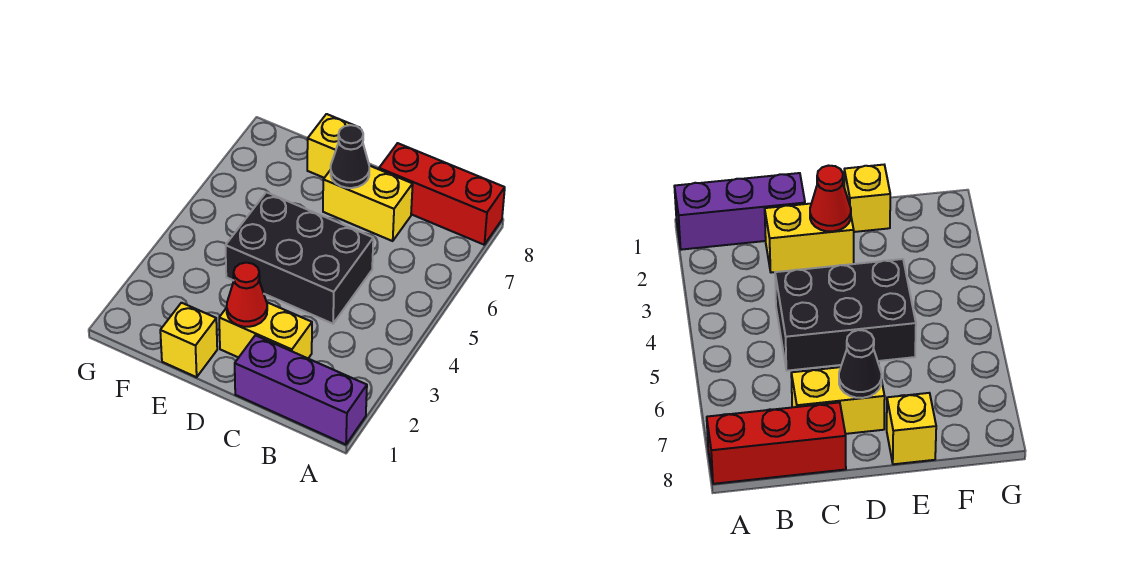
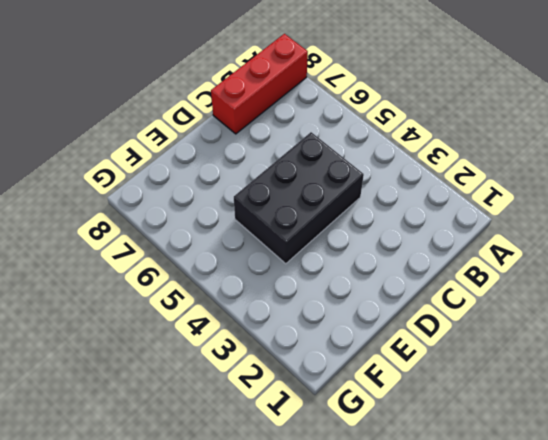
none -> purple 1x3 brick [235,335,367,445]
none -> yellow 1x2 brick [219,302,312,358]

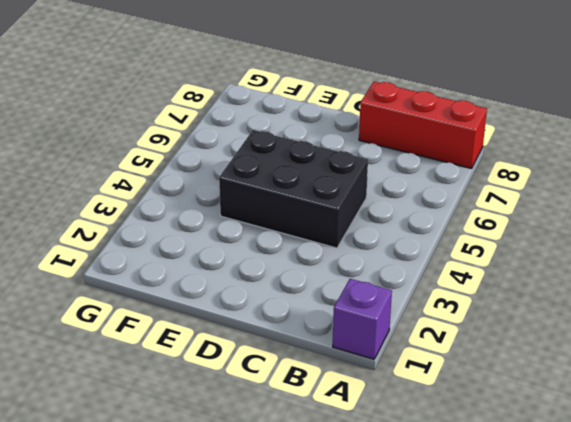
purple 1x1 brick [333,279,392,359] -> purple 1x3 brick [235,335,367,445]
none -> yellow 1x2 brick [219,302,312,358]
none -> yellow 1x2 brick [323,166,413,241]

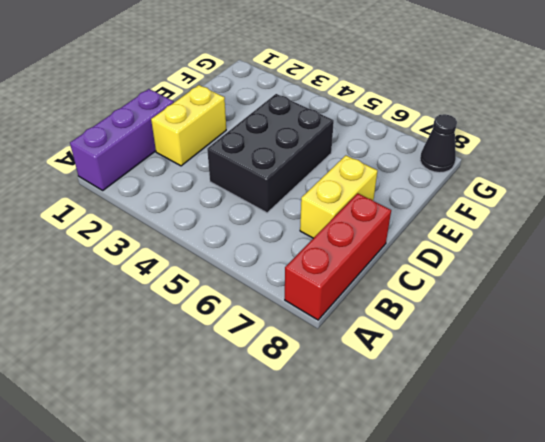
black 1x1 cone [420,114,457,173] -> black 1x1 cone moved to [331,125,369,188]
none -> yellow 1x1 brick [160,303,217,377]
none -> yellow 1x1 brick [307,114,360,178]

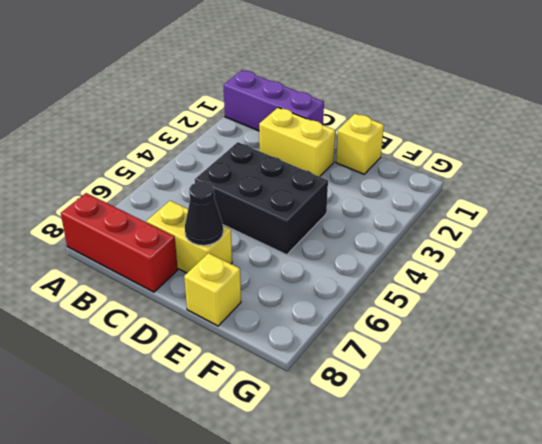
none -> red 1x1 cone [227,263,267,327]

